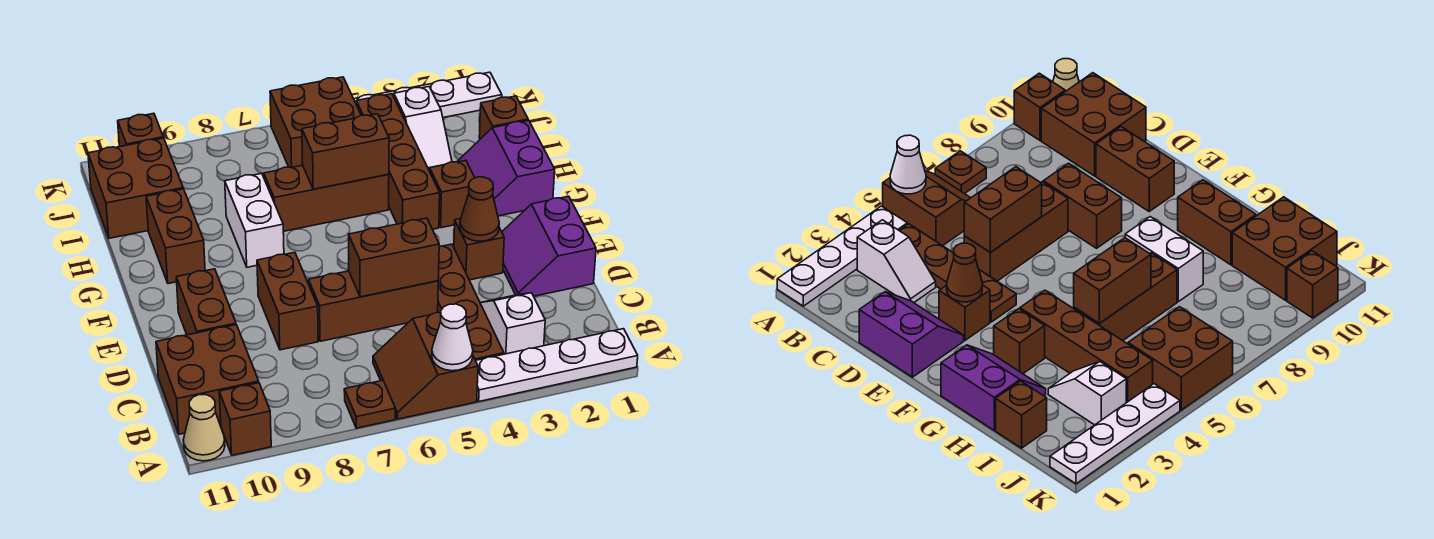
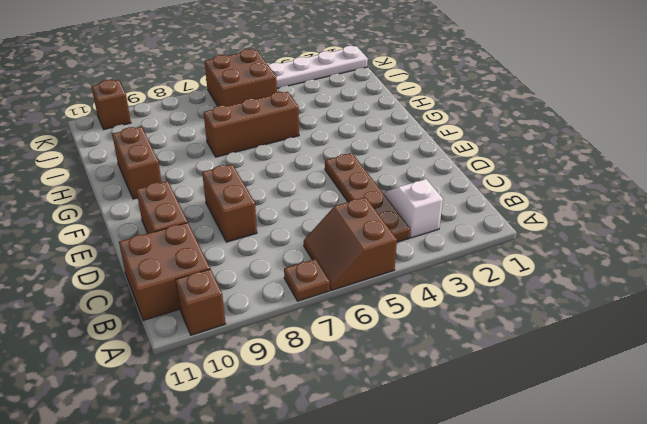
none -> white 1x4 plate [476,329,638,401]
none -> tan 1x1 cone [183,395,225,461]
none -> purple 2x2 slope [502,196,596,296]

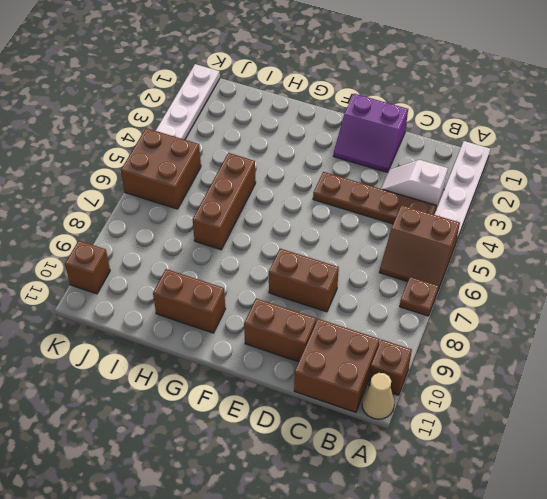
none -> brown 1x3 brick [309,271,438,341]
none -> brown 1x1 brick [454,219,504,280]
none -> purple 2x2 slope [457,120,555,216]

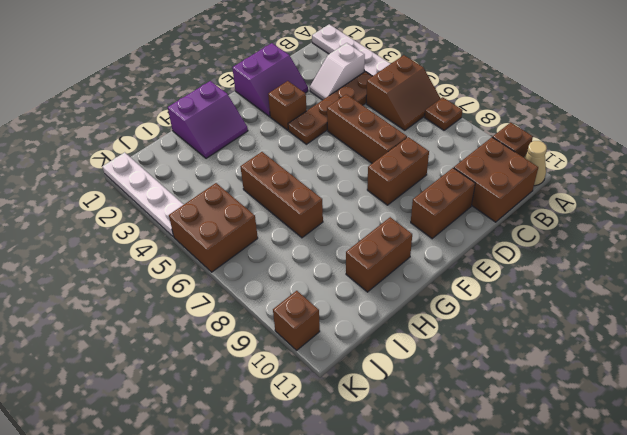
none -> brown 1x1 brick [430,161,475,228]
none -> brown 1x4 brick [356,94,440,229]
none -> white 1x2 brick [225,173,284,267]

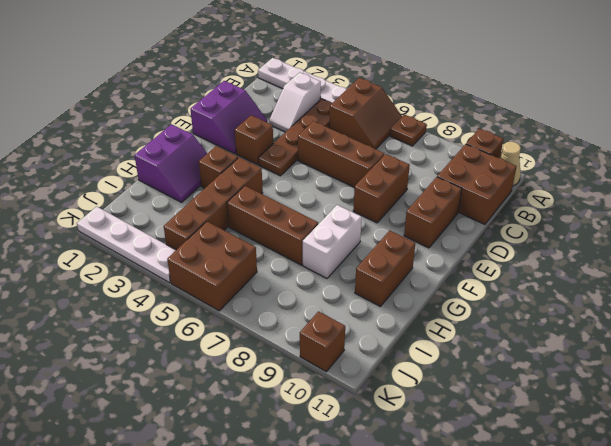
none -> brown 1x1 brick [479,96,528,139]
none -> white 1x2 slope [394,87,452,171]
none -> brown 2x2 brick [88,138,183,238]

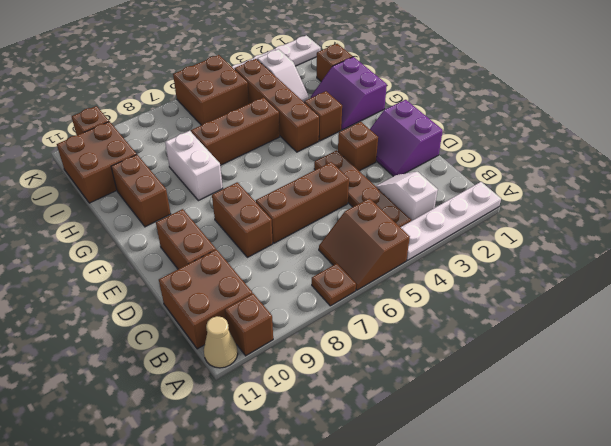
none -> white 1x1 cone [432,304,473,371]
none -> brown 1x2 brick [349,218,439,297]
none -> brown 1x1 cone [460,177,499,241]

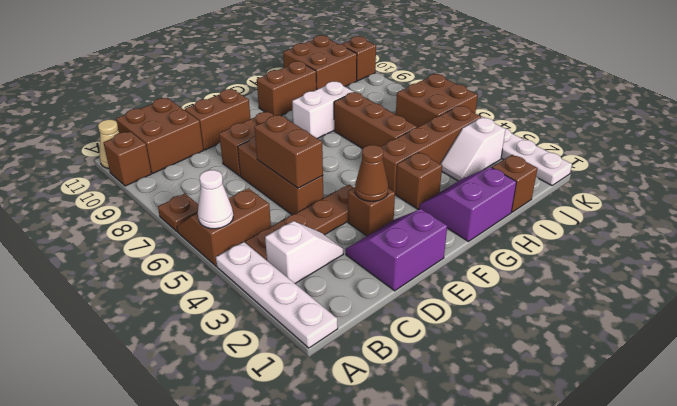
none -> brown 1x2 brick [302,114,389,189]

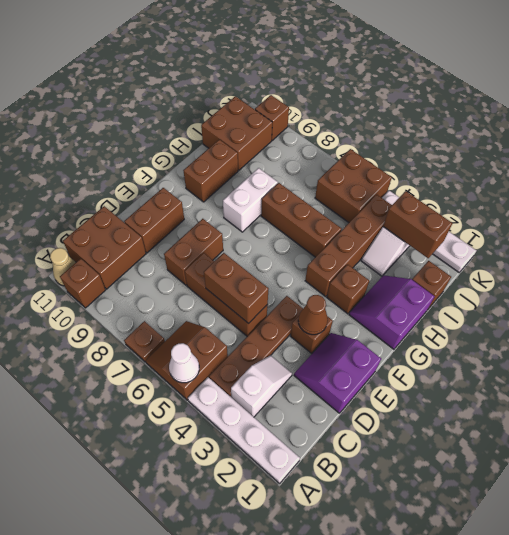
brown 1x2 brick [383,191,452,258] -> brown 1x2 brick moved to [302,114,389,189]

